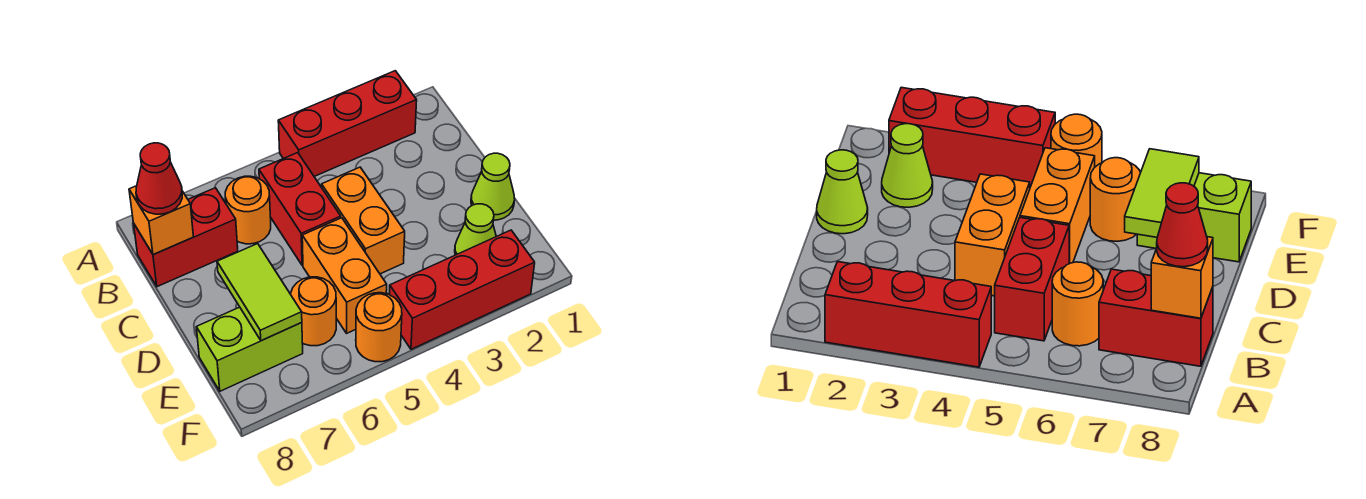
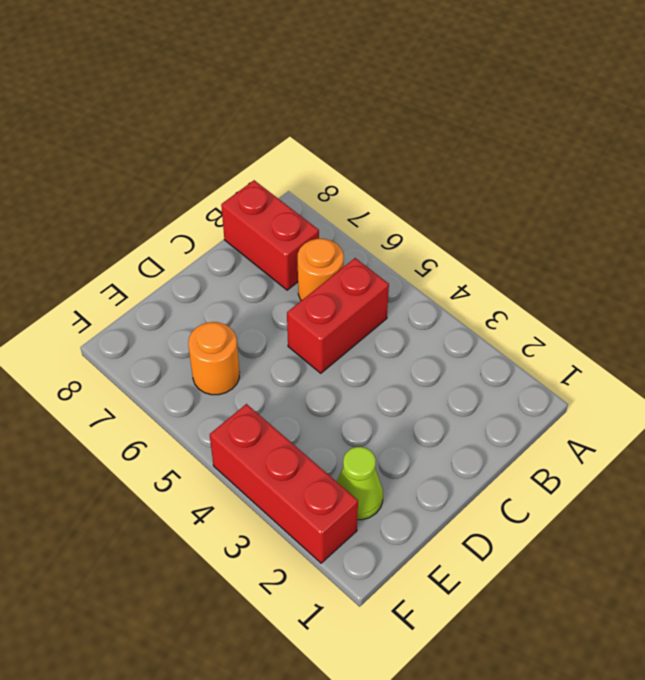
none -> red 1x3 brick [278,71,417,176]
none -> orange 1x2 brick [322,167,405,274]
none -> lime 1x1 cone [471,153,515,220]

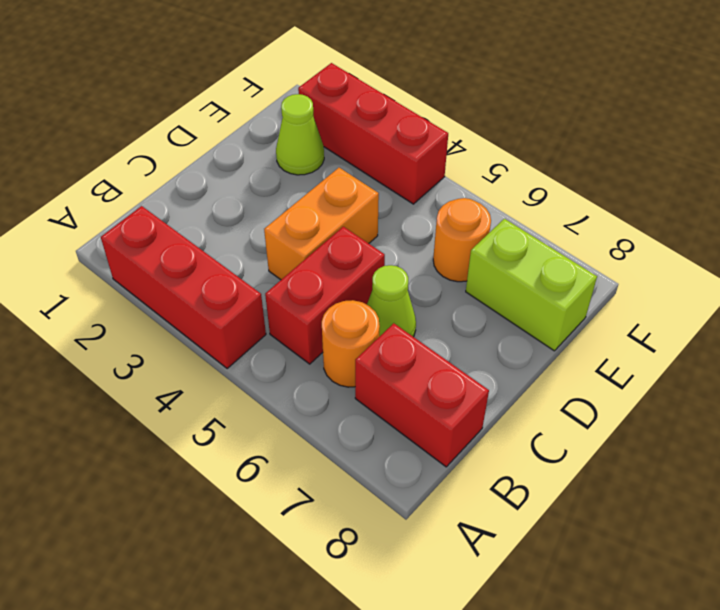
lime 1x1 cone [367,265,416,337] -> lime 1x1 cone moved to [471,153,515,220]
none -> orange 1x2 brick [302,218,387,333]
none -> orange 1x1 round brick [356,293,402,362]
none -> orange 1x1 brick [129,186,193,255]

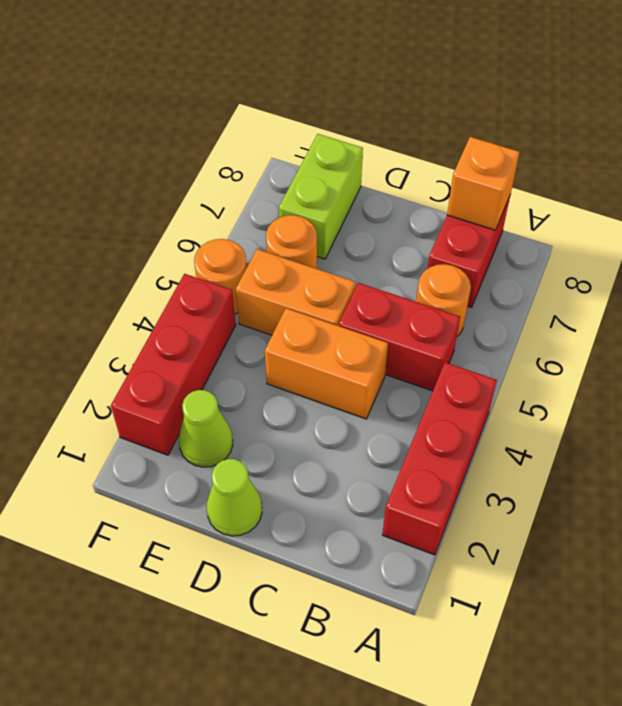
none -> lime 1x2 tile [217,244,302,341]
none -> red 1x1 cone [136,143,182,214]

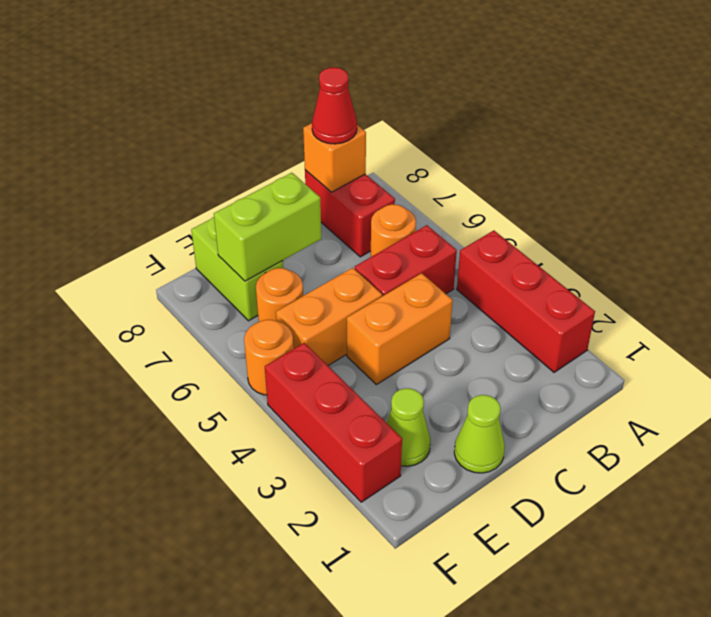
lime 1x2 brick [214,173,321,281] -> lime 1x2 tile [217,244,302,341]

